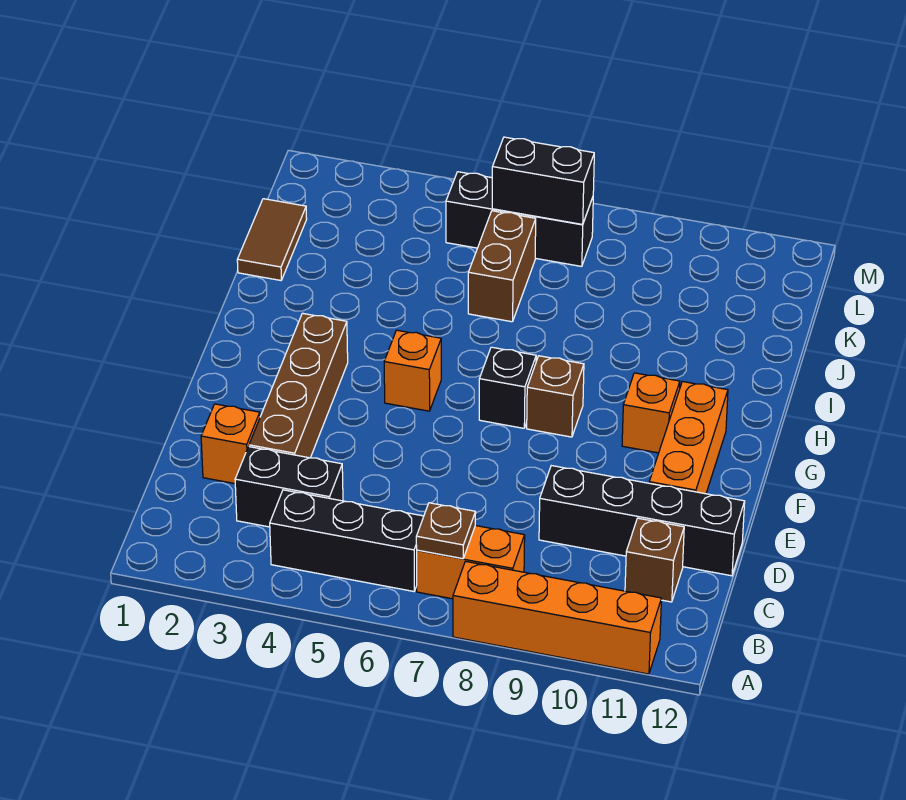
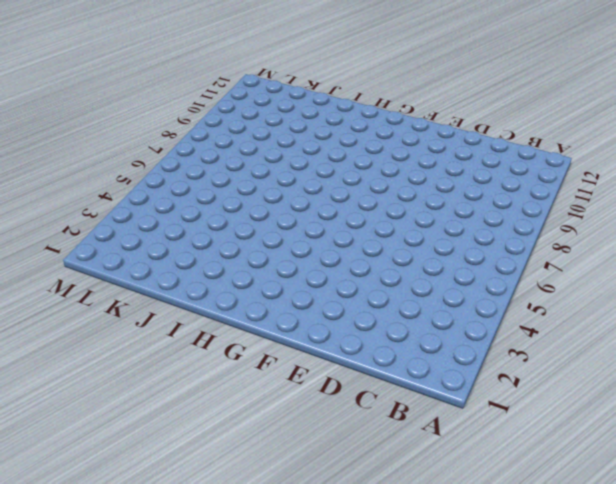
none -> orange 1x4 brick [453,561,662,674]
none -> black 1x3 brick [270,490,424,591]
none -> orange 1x2 brick [417,526,525,599]

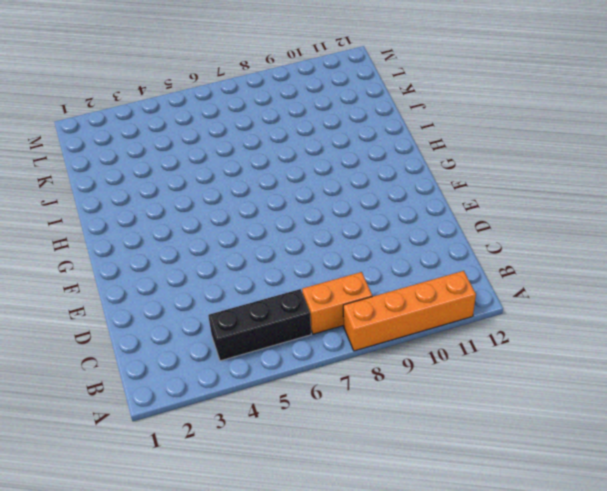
none -> black 1x2 brick [235,447,343,527]
none -> brown 1x1 brick [625,518,684,602]
none -> orange 1x1 brick [201,404,260,484]

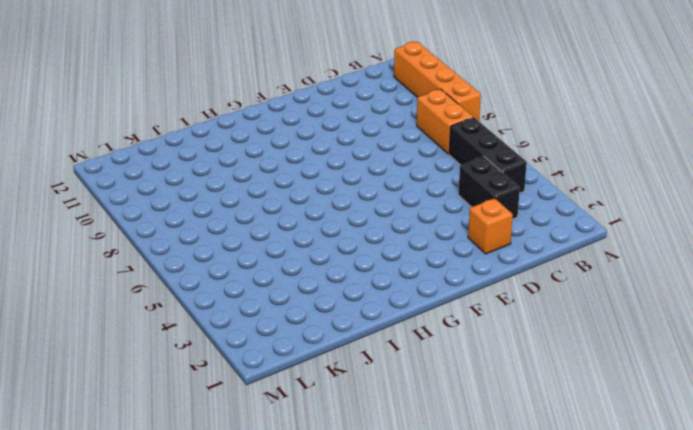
none -> brown 1x1 brick [625,518,684,602]
none -> brown 1x4 brick [249,313,348,458]
none -> black 1x4 brick [539,466,745,576]

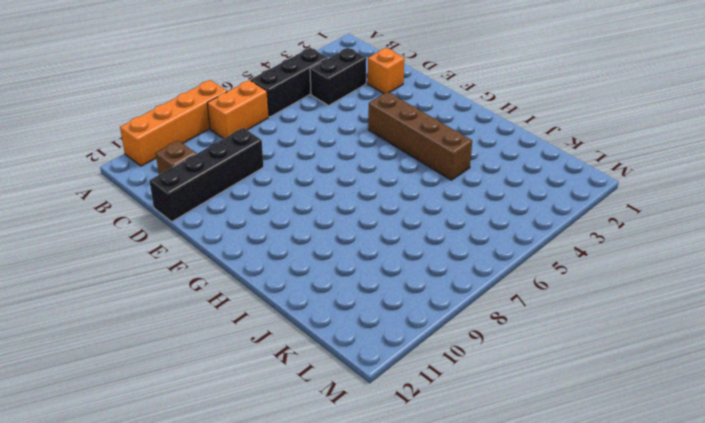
brown 1x4 brick [368,92,472,180] -> brown 1x4 brick moved to [249,313,348,458]
none -> orange 1x3 brick [649,382,728,494]
none -> orange 1x1 brick [384,330,441,411]
none -> black 1x1 brick [479,347,536,428]

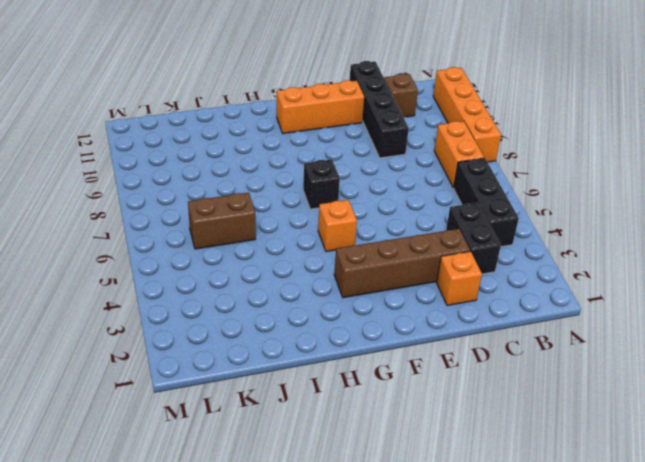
none -> brown 1x1 brick [527,356,584,437]
none -> orange 1x1 brick [622,373,680,453]
none -> brown 1x2 tile [237,199,307,280]

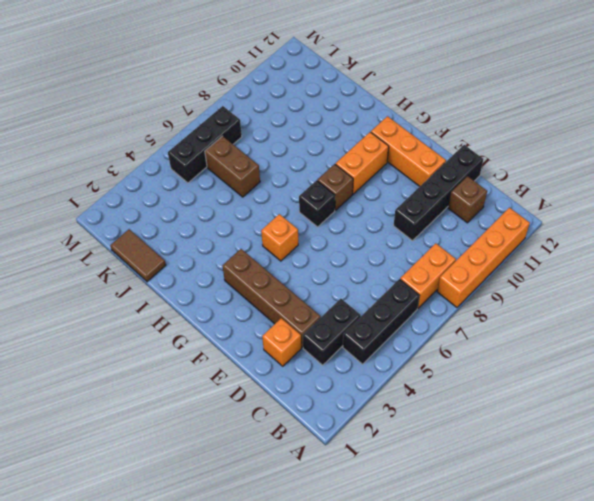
orange 1x2 brick [335,132,389,194] -> orange 1x1 brick [622,373,680,453]
none -> brown 1x1 plate [416,503,476,559]
none -> black 1x2 brick [492,137,594,224]

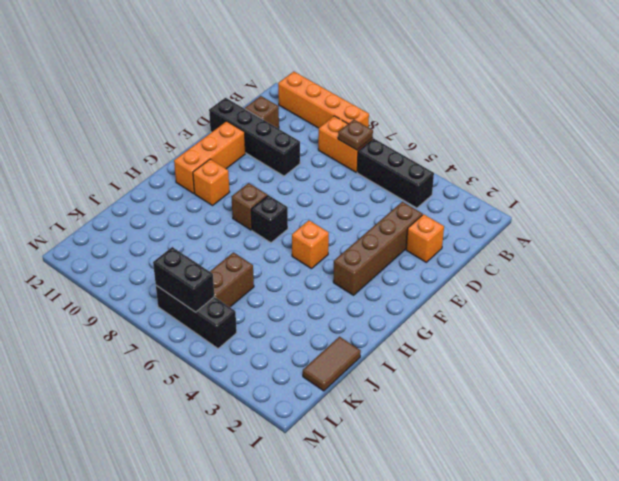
none -> black 1x2 brick [235,447,343,527]

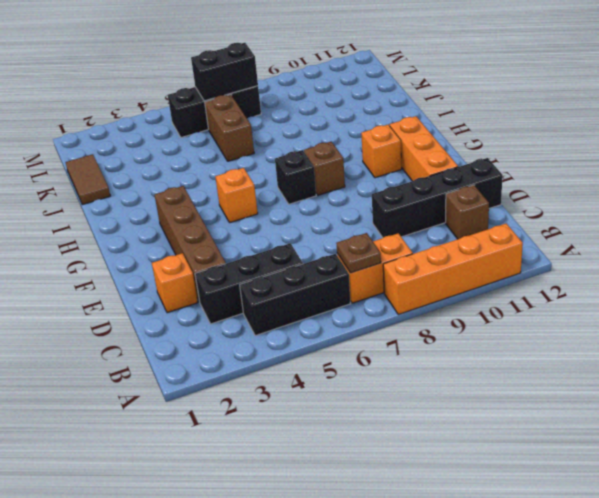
black 1x3 brick [195,243,303,324] -> black 1x2 brick [235,447,343,527]

